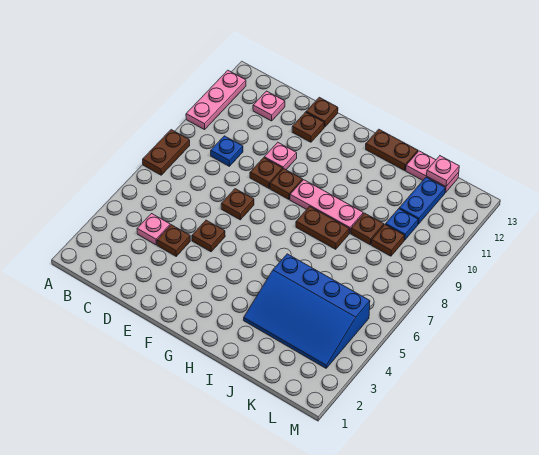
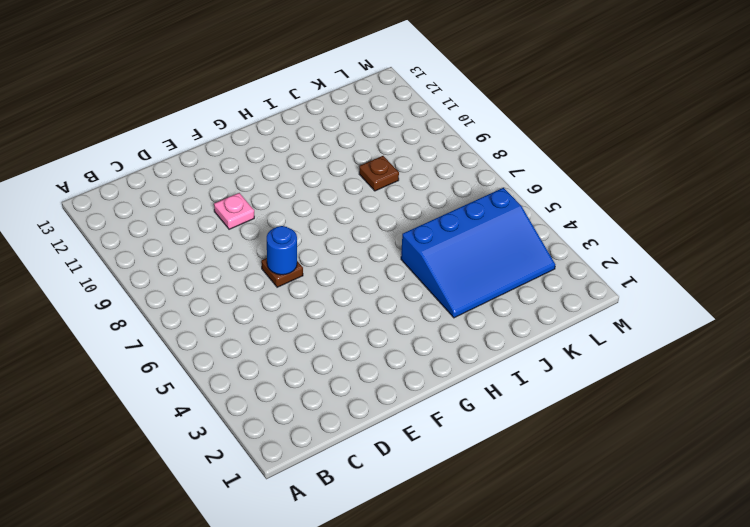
blue 1x1 round brick [267,226,297,275] -> none
none -> brown 1x2 plate [143,130,190,175]
none -> pink 1x3 plate [186,70,246,130]
none -> pink 1x1 plate [137,214,170,245]

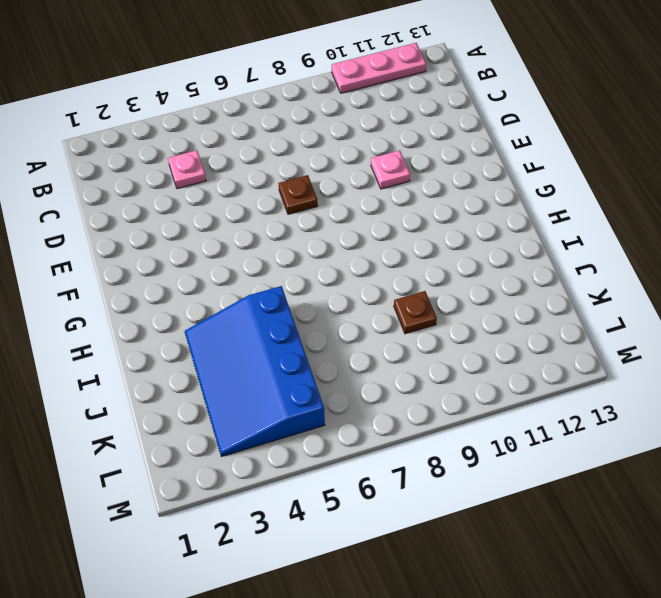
none -> brown 1x2 plate [143,130,190,175]
none -> blue 1x1 plate [211,136,243,166]
none -> pink 1x1 plate [253,91,285,121]

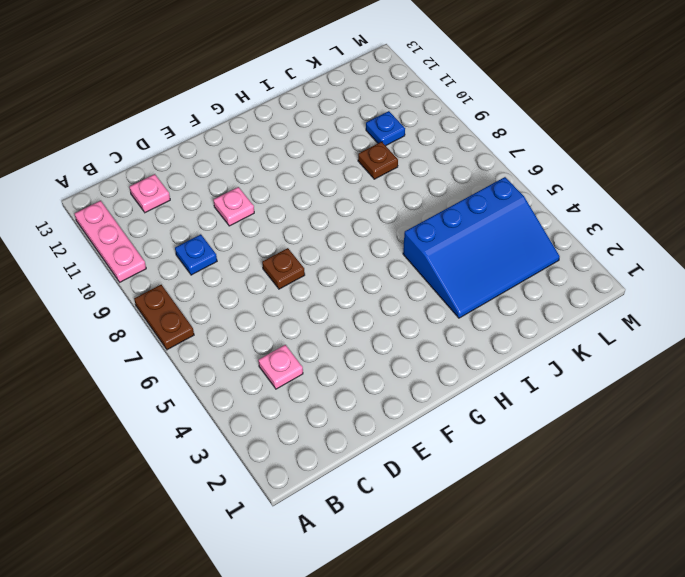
none -> brown 1x1 plate [157,225,190,256]
none -> brown 1x1 plate [192,220,225,252]
none -> brown 1x1 plate [250,158,283,188]

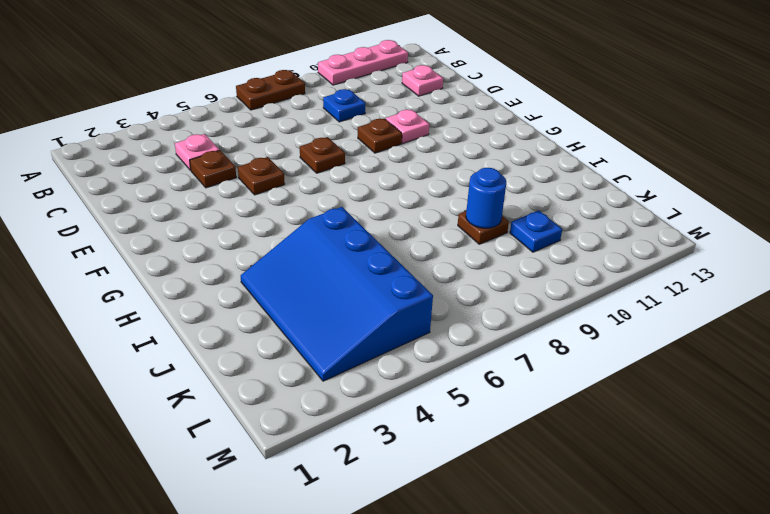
blue 1x1 round brick [466,168,507,228] -> none
none -> brown 1x1 plate [292,112,324,142]
none -> brown 1x1 plate [306,97,338,127]
none -> brown 1x1 plate [270,168,303,199]

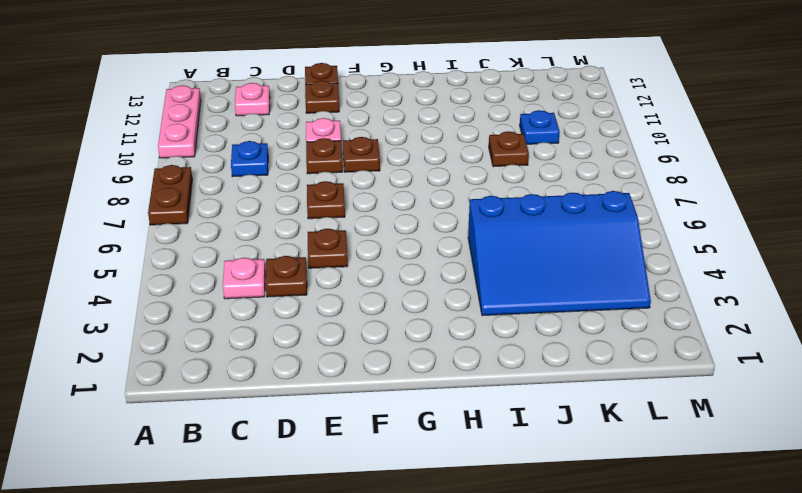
none -> pink 1x3 plate [290,180,363,233]
none -> brown 1x2 plate [296,206,349,249]
none -> brown 1x2 plate [366,129,418,171]

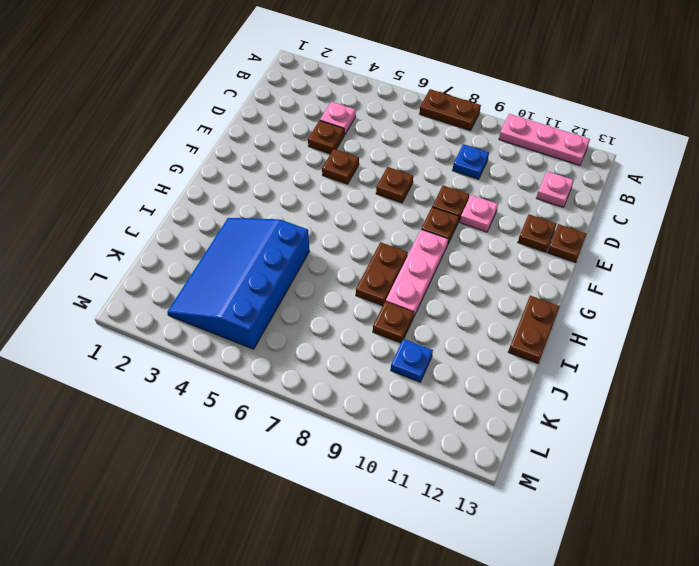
none -> pink 1x2 plate [406,151,459,193]
none -> brown 1x1 plate [371,225,405,256]
none -> blue 1x2 plate [399,177,445,224]

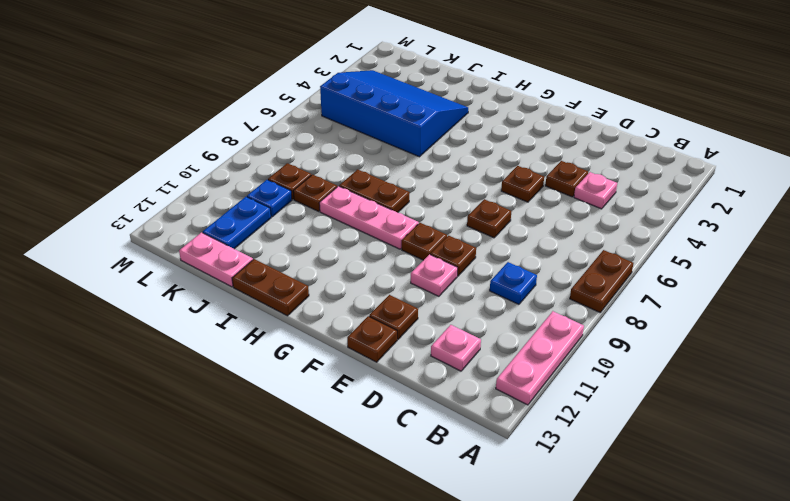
none -> pink 1x1 plate [427,156,459,187]

